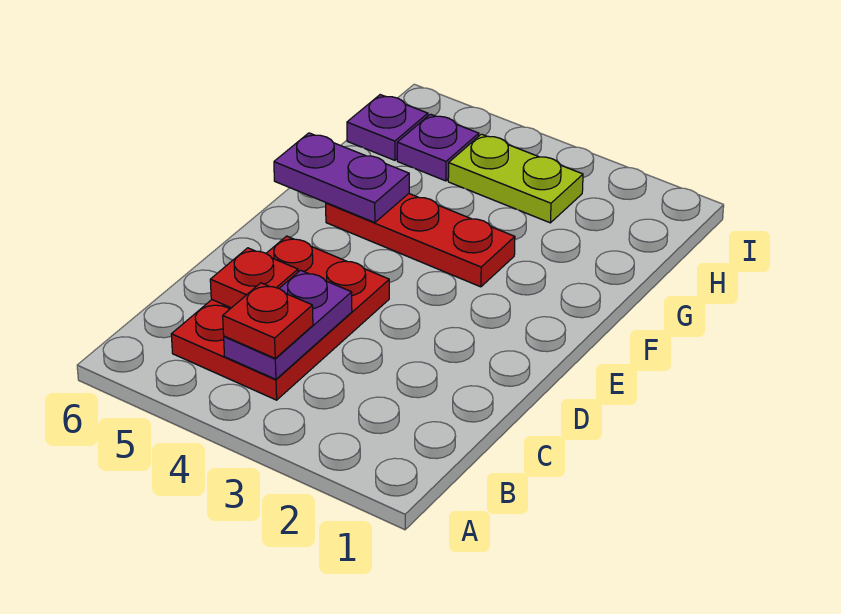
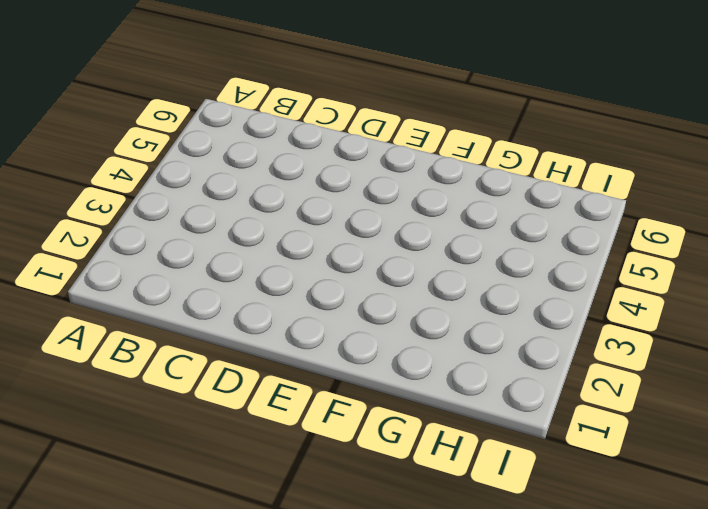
none -> red 2x3 plate [171,236,389,400]
none -> red 1x3 plate [326,194,515,287]

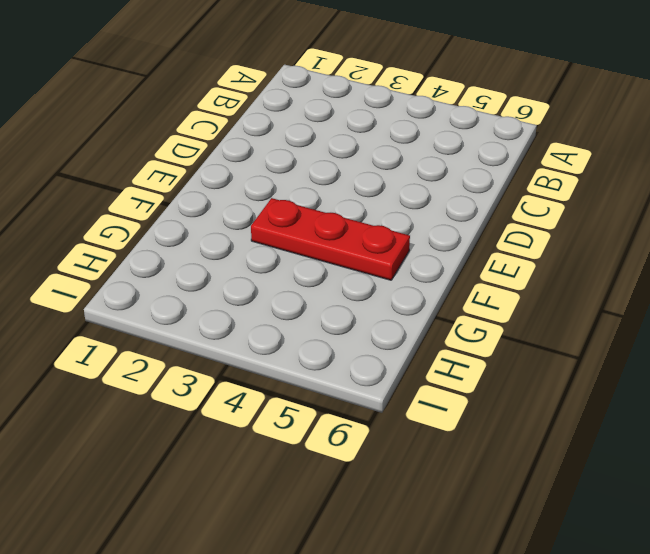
none -> red 2x3 plate [171,236,389,400]
none -> lime 1x2 plate [448,134,583,223]

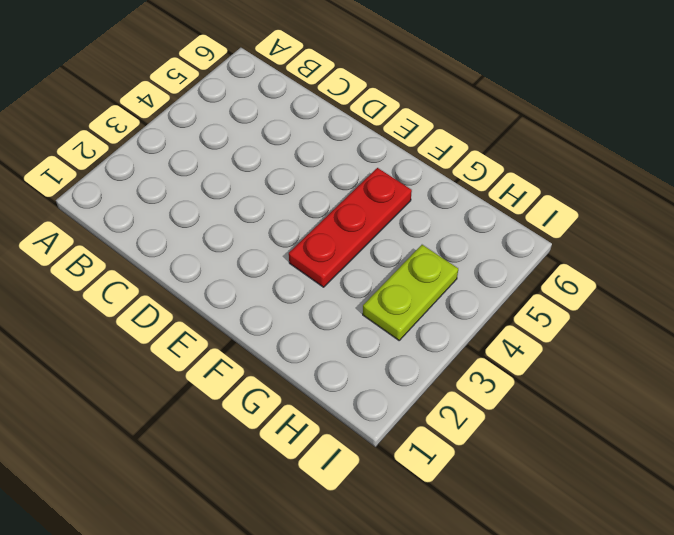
none -> red 2x3 plate [171,236,389,400]
none -> purple 1x1 plate [397,114,479,181]

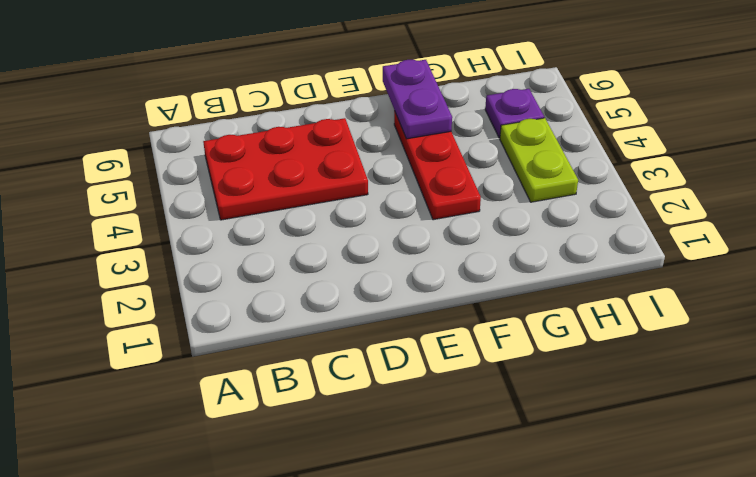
none -> purple 1x1 plate [347,95,428,160]
none -> purple 1x2 plate [224,270,352,379]

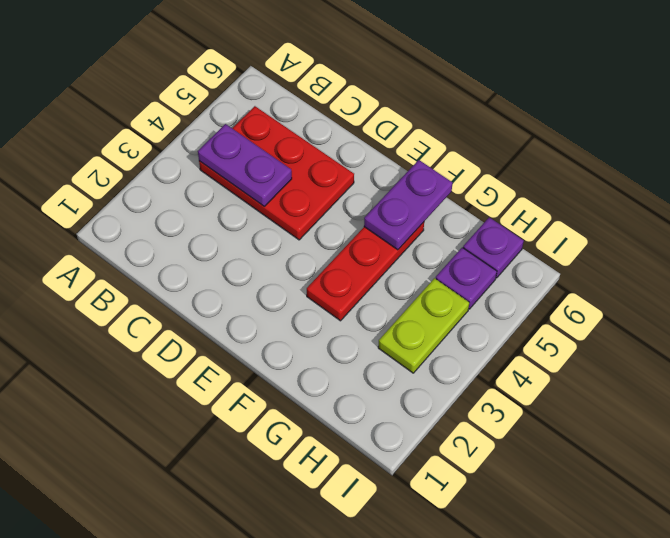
none -> red 1x1 plate [210,248,298,308]
none -> red 1x1 plate [223,283,313,358]

